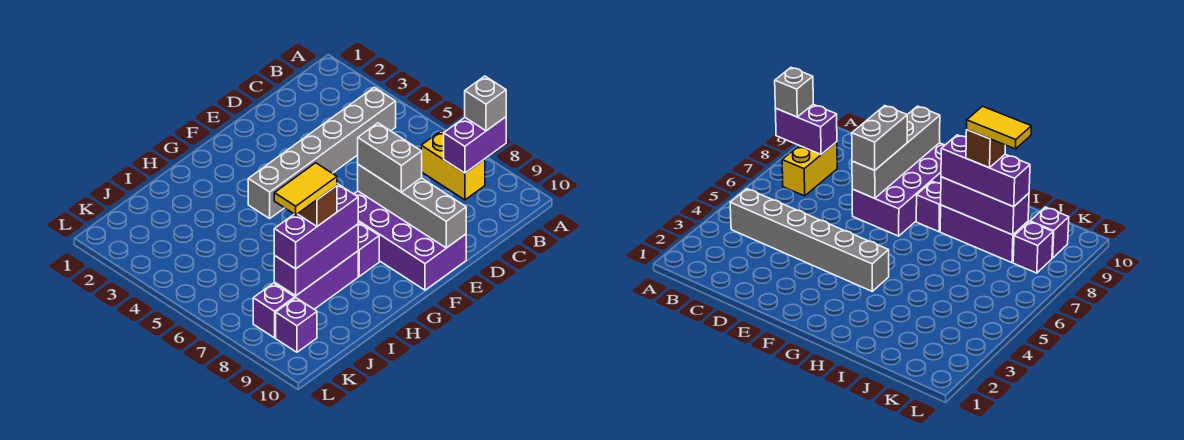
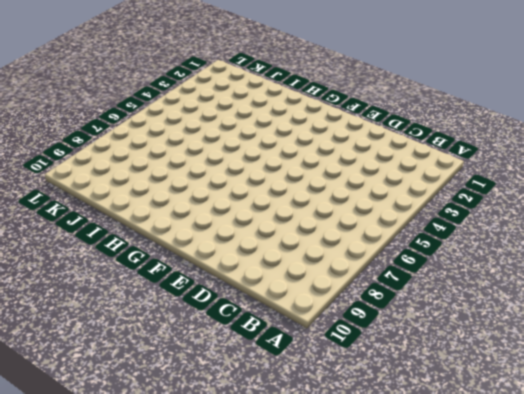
none -> grey 1x6 brick [248,87,396,219]
none -> yellow 1x2 brick [421,131,485,200]
none -> purple 2x4 brick [354,191,466,290]

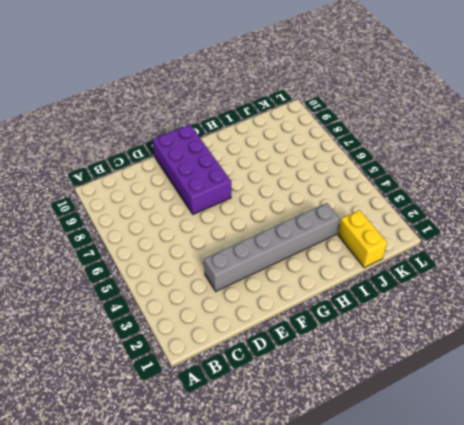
grey 1x6 brick [204,203,339,291] -> grey 1x6 brick moved to [248,87,396,219]
yellow 1x2 brick [338,210,387,268] -> yellow 1x2 brick moved to [421,131,485,200]
none -> purple 1x1 brick [358,222,379,276]
none -> purple 1x3 brick [274,251,358,309]
none -> purple 1x1 brick [253,283,295,338]

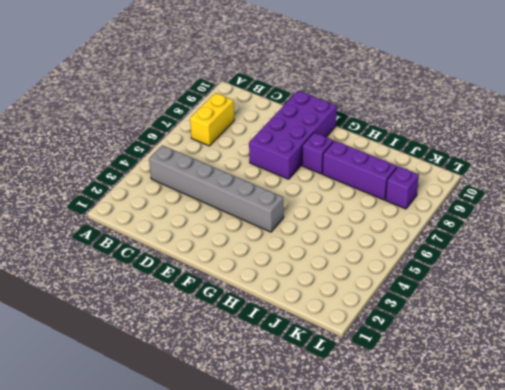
none -> purple 1x1 brick [276,298,317,352]
none -> purple 1x2 brick [444,117,506,173]
none -> grey 1x4 brick [358,165,466,248]

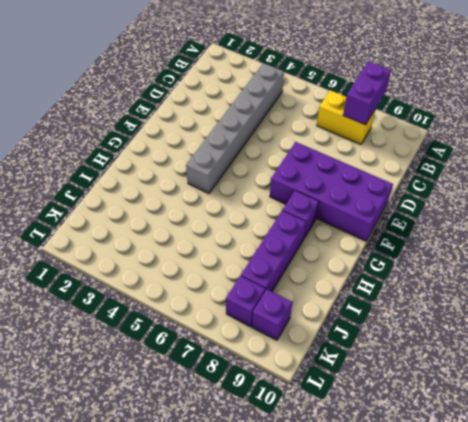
none -> grey 1x4 brick [358,165,466,248]
none -> purple 1x3 brick [274,224,358,296]
none -> grey 1x1 brick [465,76,506,131]

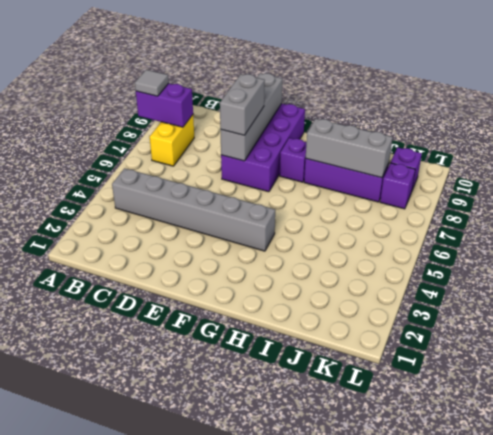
grey 1x1 tile [135,70,169,96] -> grey 1x1 brick [465,76,506,131]
grey 1x3 brick [306,119,393,178] -> purple 1x3 brick [274,224,358,296]
none -> purple 1x3 brick [274,184,358,269]
none -> brown 1x1 brick [298,186,337,226]
none -> yellow 1x2 tile [274,163,337,215]

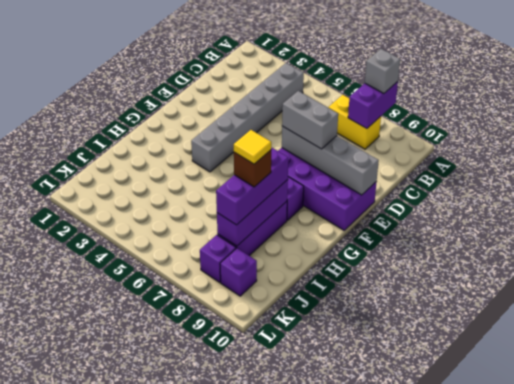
yellow 1x1 tile [234,130,271,164] -> yellow 1x2 tile [274,163,337,215]

